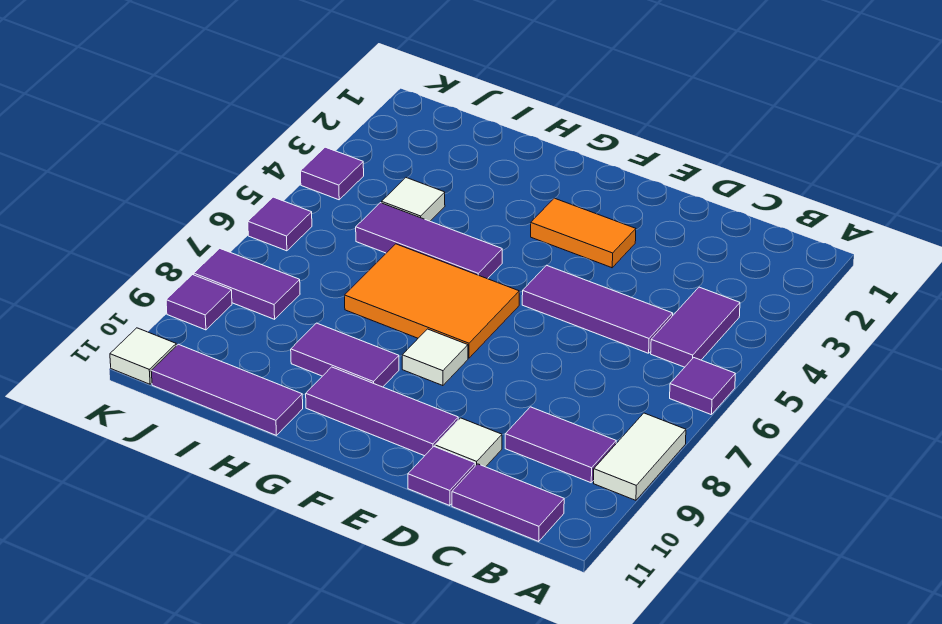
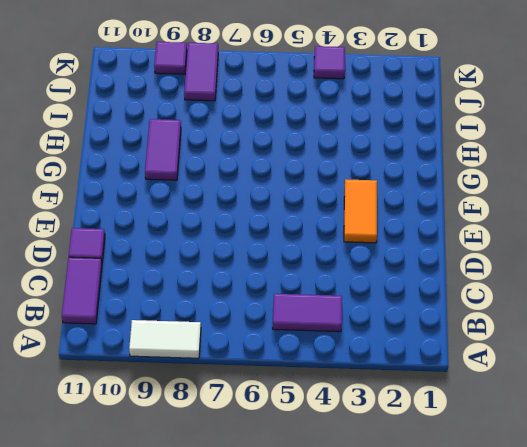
none -> purple 1x1 tile [670,358,735,415]
none -> purple 1x2 tile [505,407,616,483]
none -> purple 1x3 tile [522,265,673,353]

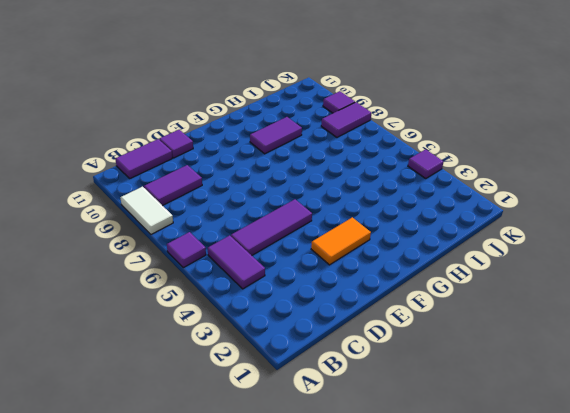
none -> white 1x1 tile [435,418,502,467]
none -> purple 1x3 tile [306,367,458,456]
none -> orange 2x3 tile [345,244,519,358]

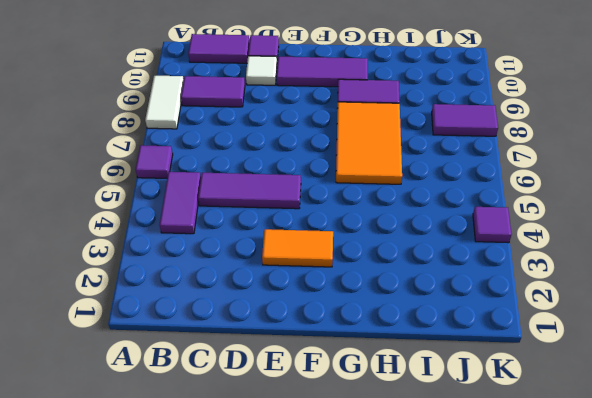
orange 2x3 tile [336,102,402,184] -> orange 2x3 tile turned to [345,244,519,358]
none -> white 1x1 tile [402,329,468,386]
none -> purple 1x3 tile [356,203,502,279]
none -> purple 1x3 tile [151,344,303,435]

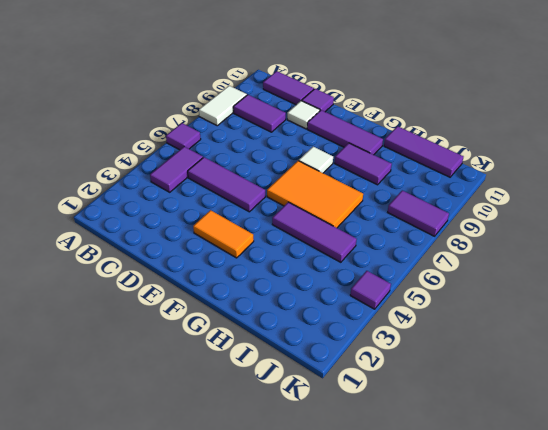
none -> white 1x1 tile [382,178,445,221]
none -> purple 1x1 tile [248,197,312,251]
none -> purple 1x1 tile [166,275,232,330]

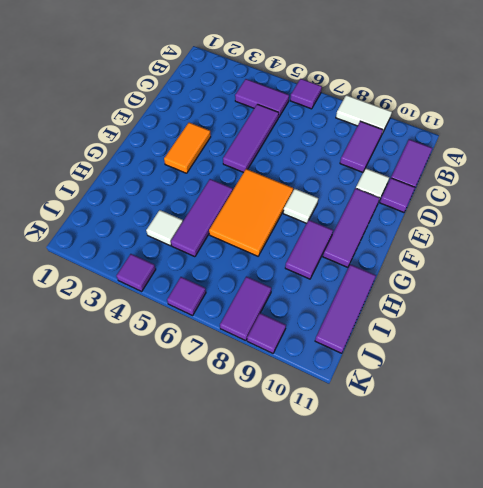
none -> white 1x1 tile [110,328,176,384]

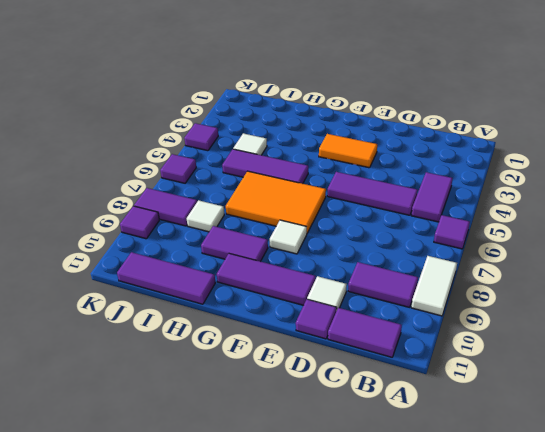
white 1x1 tile [187,200,224,232] -> white 1x1 tile moved to [110,328,176,384]

